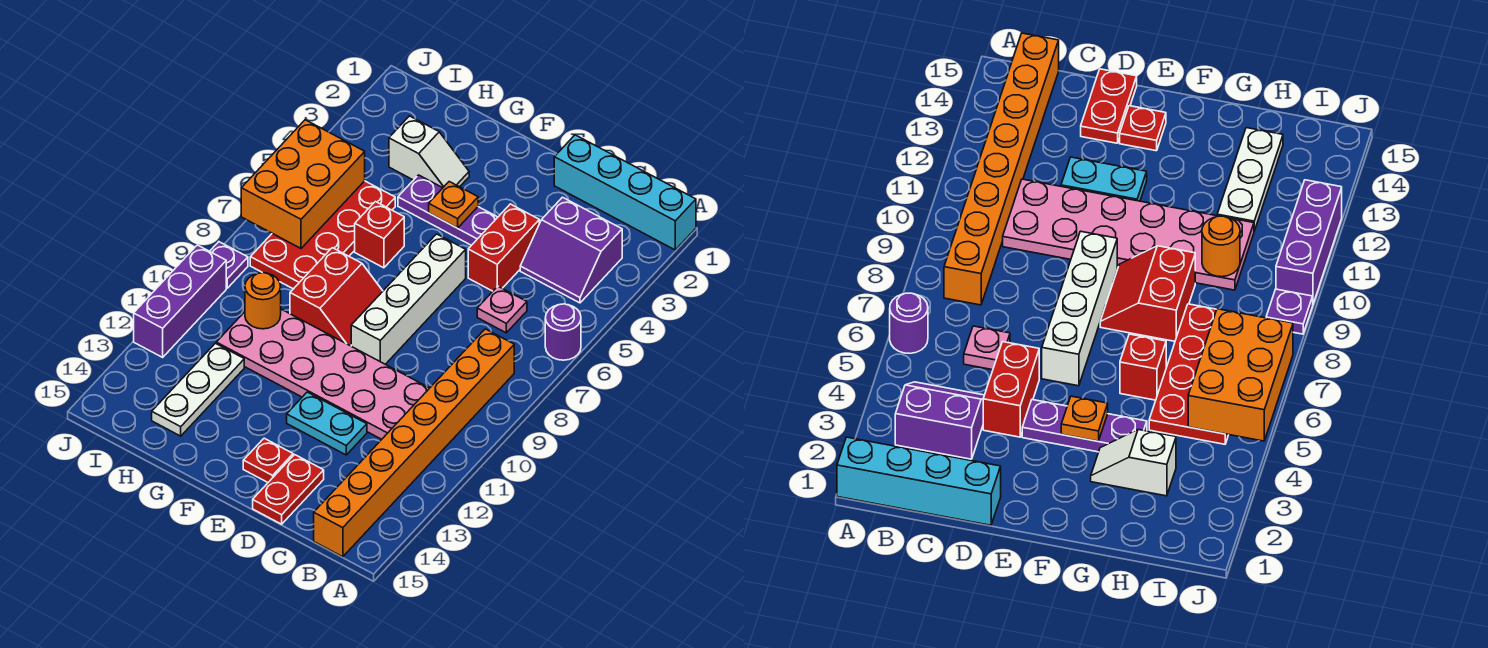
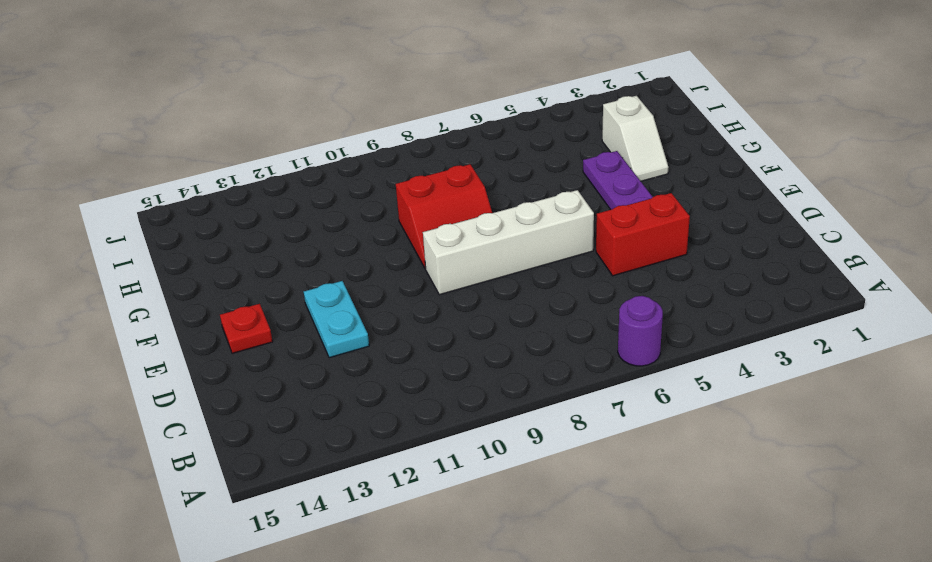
none -> cyan 1x4 brick [554,135,696,250]
none -> purple 2x2 slope [520,197,622,303]
none -> orange 1x8 brick [314,329,514,557]

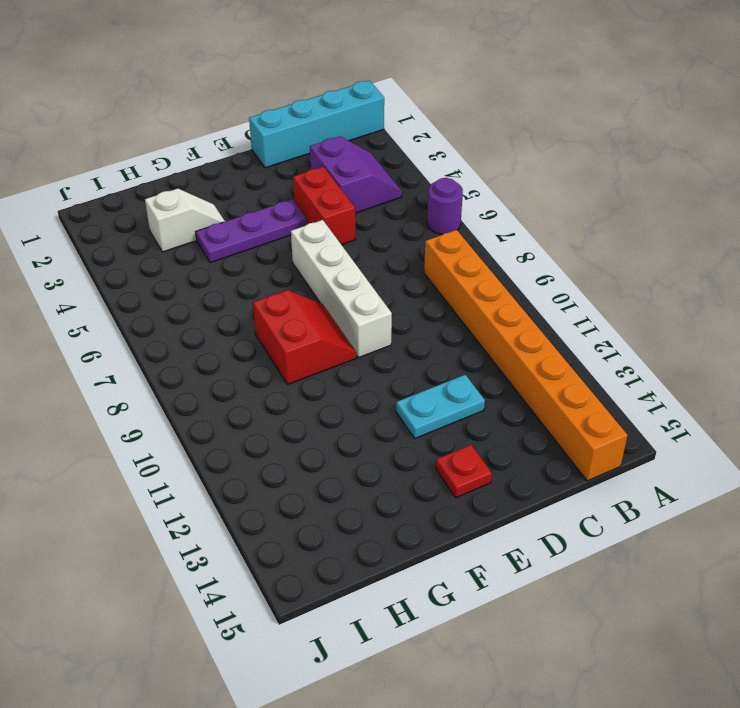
purple 2x2 slope [310,136,402,213] -> purple 2x2 slope turned to [520,197,622,303]
none -> pink 1x1 plate [477,286,527,333]
none -> pink 2x6 plate [216,309,429,439]
none -> red 1x2 plate [253,455,324,524]

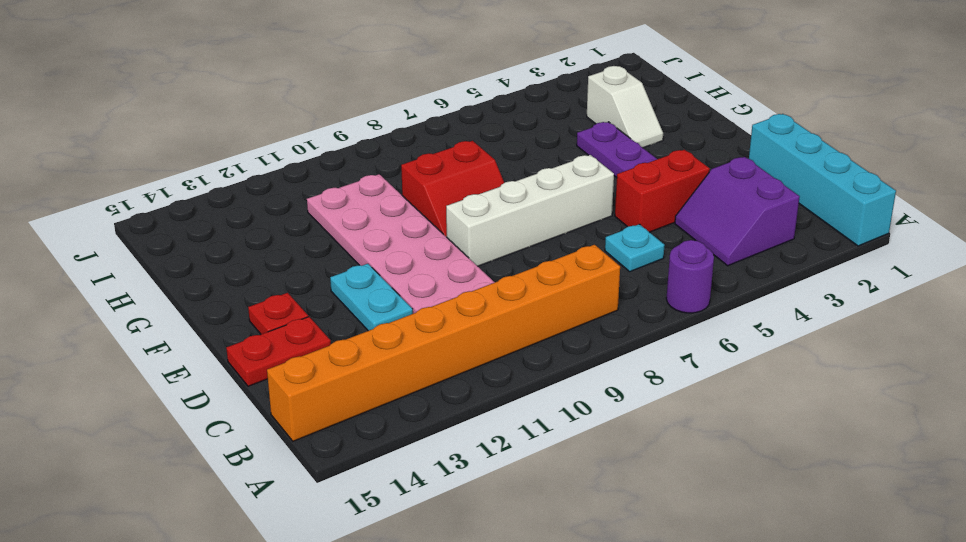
cyan 1x1 plate [605,224,665,272] -> pink 1x1 plate [477,286,527,333]
none -> red 1x1 brick [355,202,404,268]
none -> red 2x4 plate [250,181,395,289]
none -> white 1x3 plate [152,343,244,436]

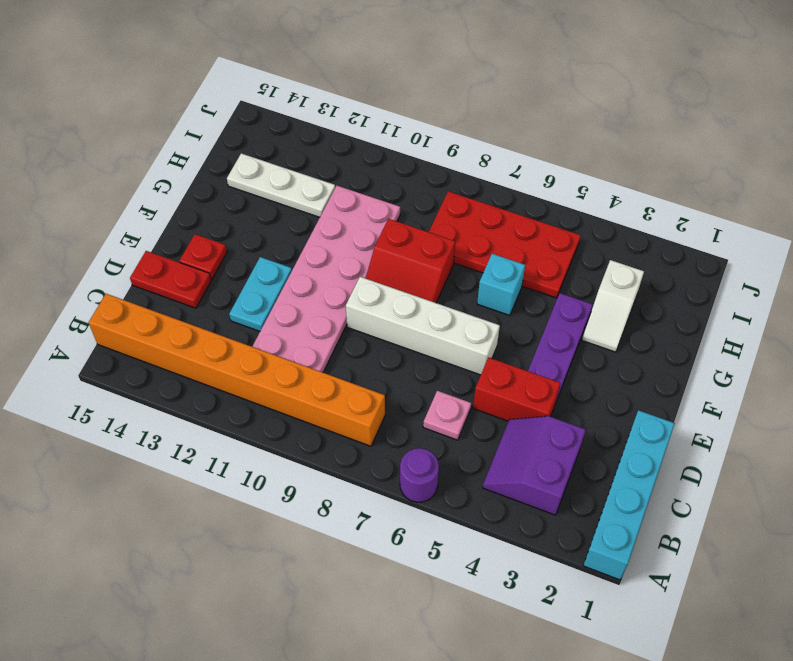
cyan 1x1 brick [477,254,525,315] -> red 1x1 brick [355,202,404,268]
none -> purple 1x1 plate [210,242,248,288]
none -> purple 1x3 brick [134,245,226,357]
none -> orange 1x1 plate [429,182,478,228]

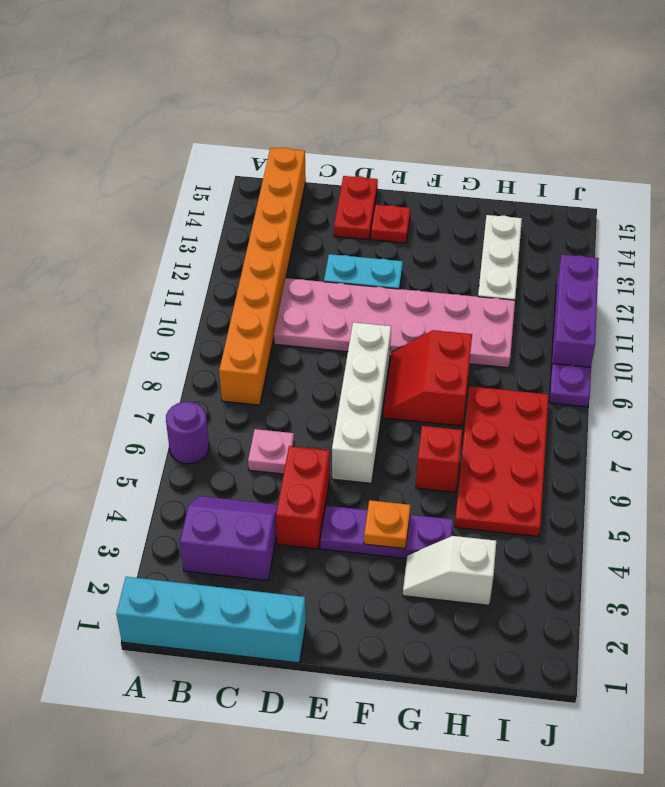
none -> orange 1x1 round brick [245,273,281,329]
none -> orange 2x3 brick [241,120,365,248]

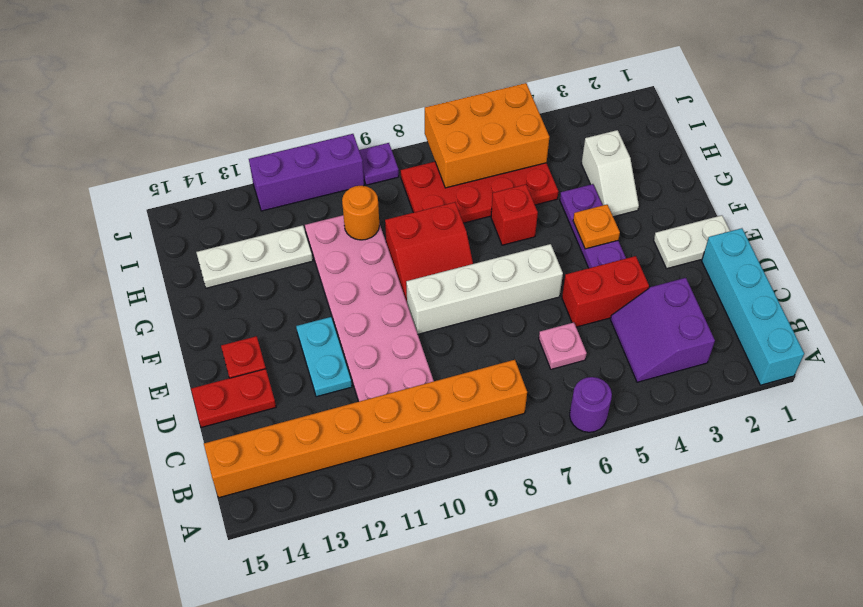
white 1x2 plate [654,215,730,268] -> none

